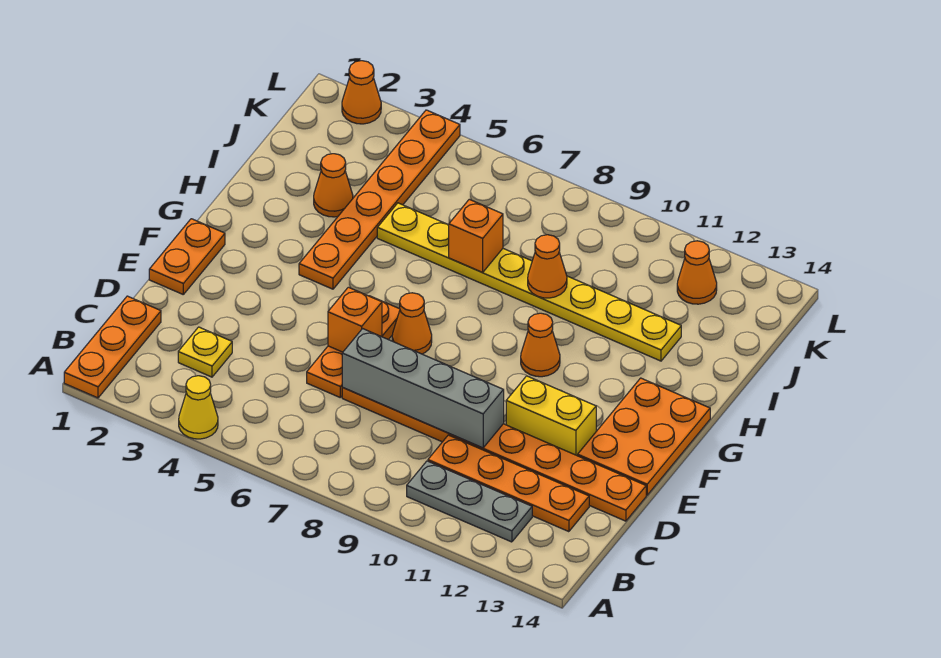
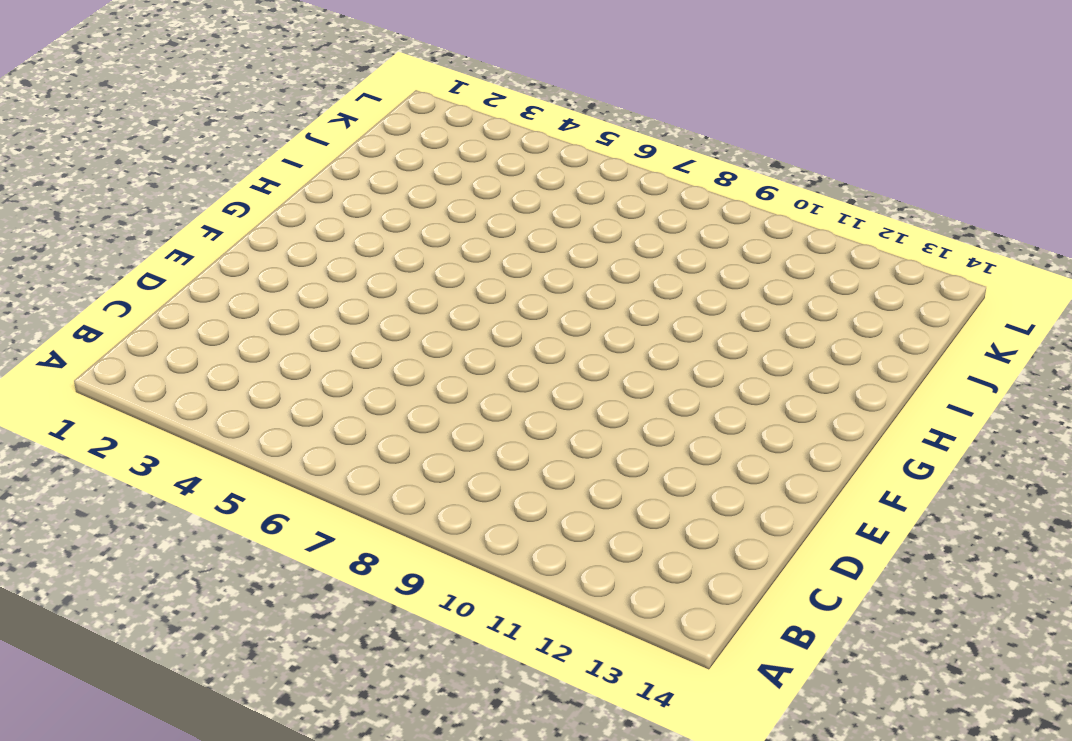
none -> orange 1x3 plate [64,296,161,398]
none -> yellow 1x1 cone [179,376,218,439]
none -> grey 1x3 plate [407,461,532,542]

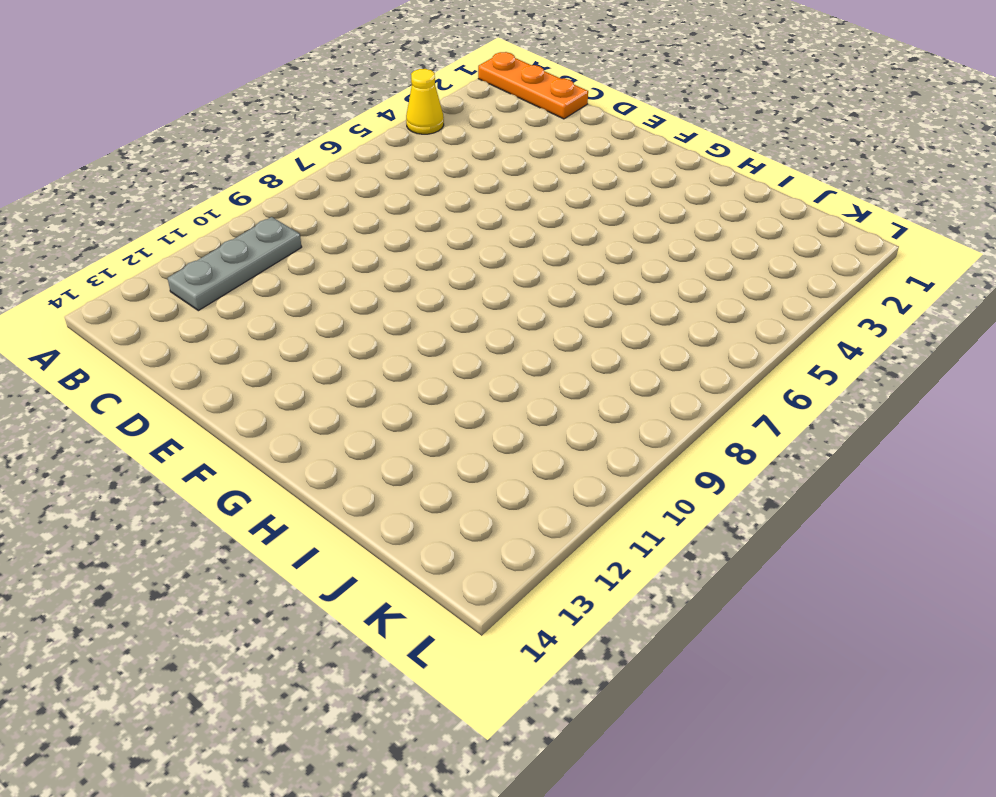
none -> yellow 1x1 plate [178,327,232,377]
none -> orange 1x4 plate [428,435,589,532]
none -> orange 1x3 plate [307,296,400,397]

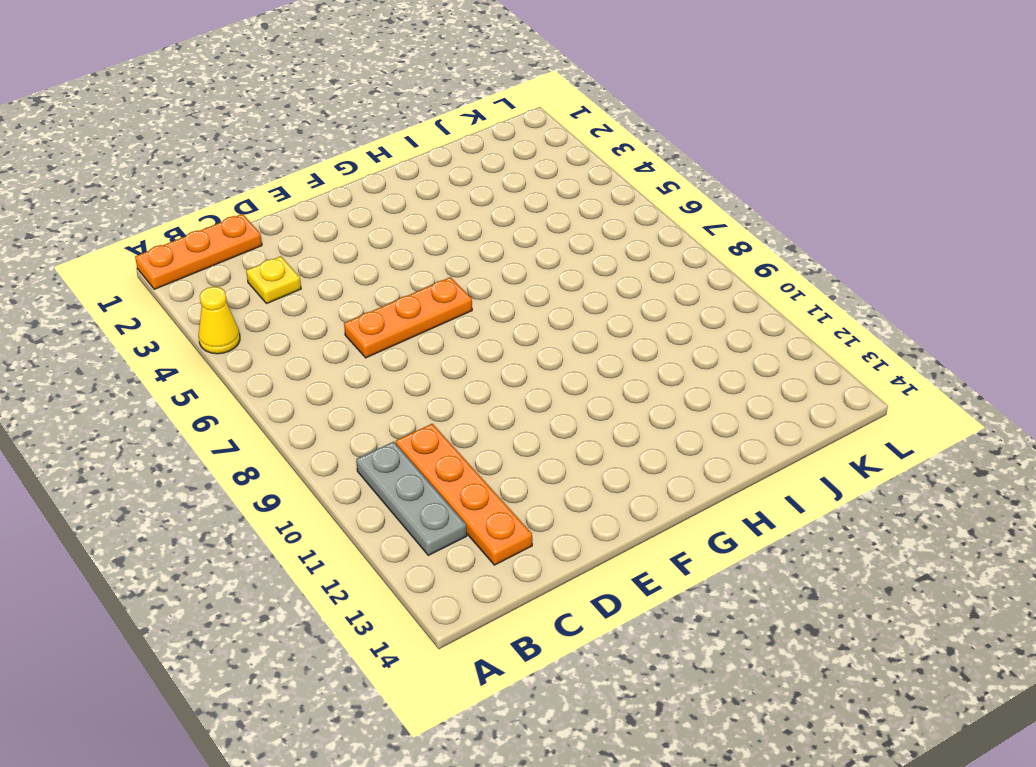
none -> orange 1x8 plate [342,388,646,521]
none -> orange 1x2 plate [149,219,225,294]
none -> yellow 1x2 brick [506,376,596,456]

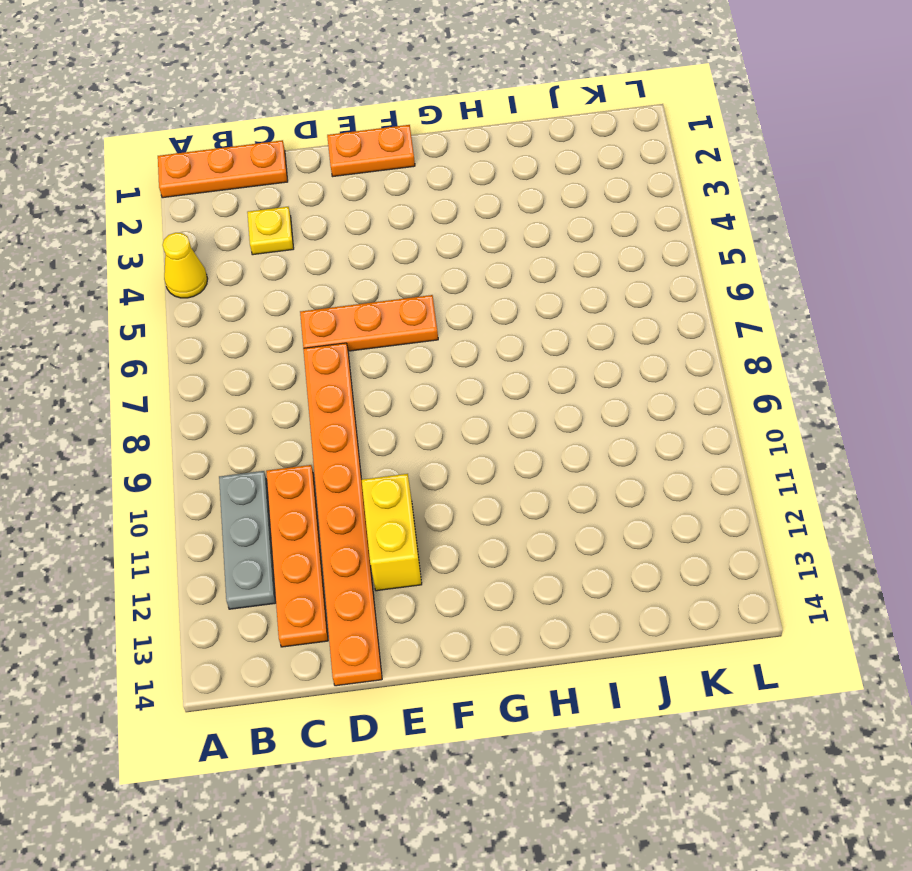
none -> orange 2x3 plate [578,378,710,495]
none -> orange 1x1 cone [392,293,432,354]
none -> orange 1x6 plate [299,110,460,289]

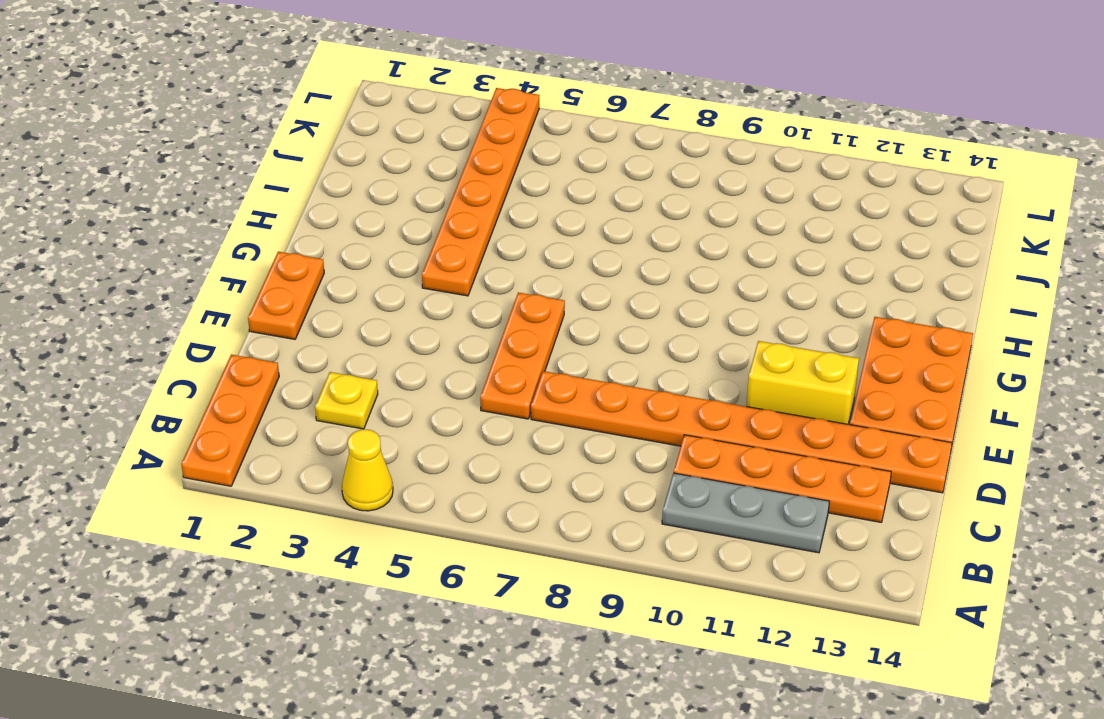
none -> orange 1x1 cone [392,293,432,354]
none -> orange 1x1 cone [521,313,560,377]
none -> orange 1x1 cone [314,154,353,217]

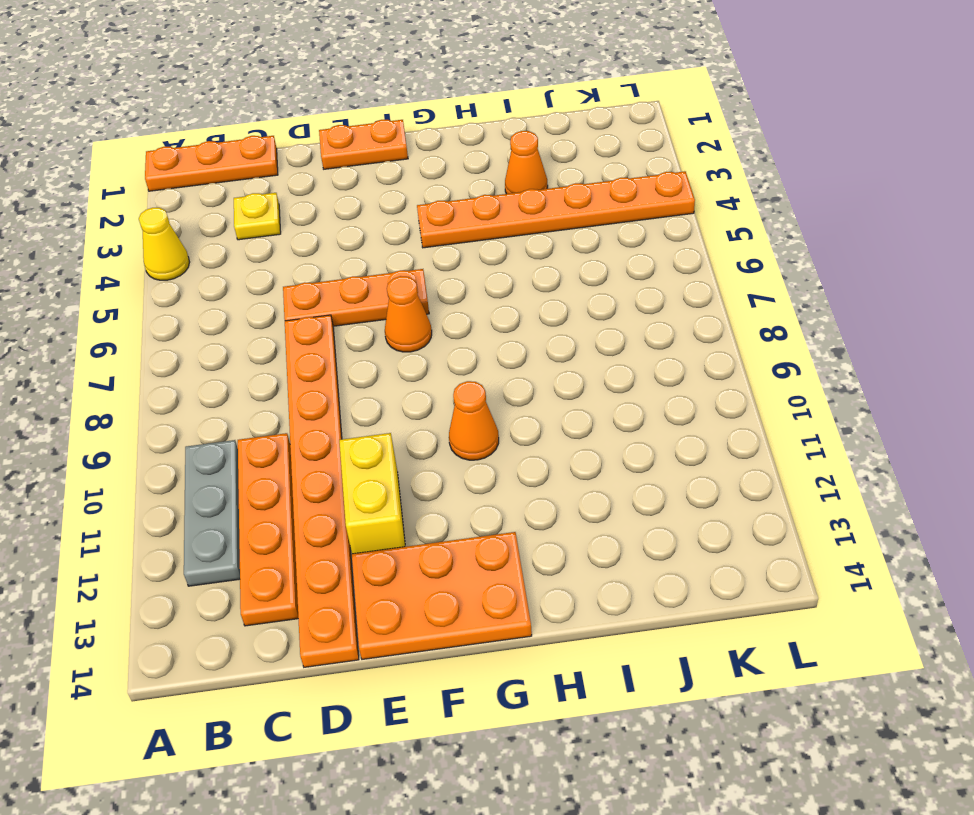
none -> yellow 1x8 plate [377,203,681,361]
none -> orange 1x1 cone [677,241,717,304]
none -> orange 1x1 cone [342,61,381,124]

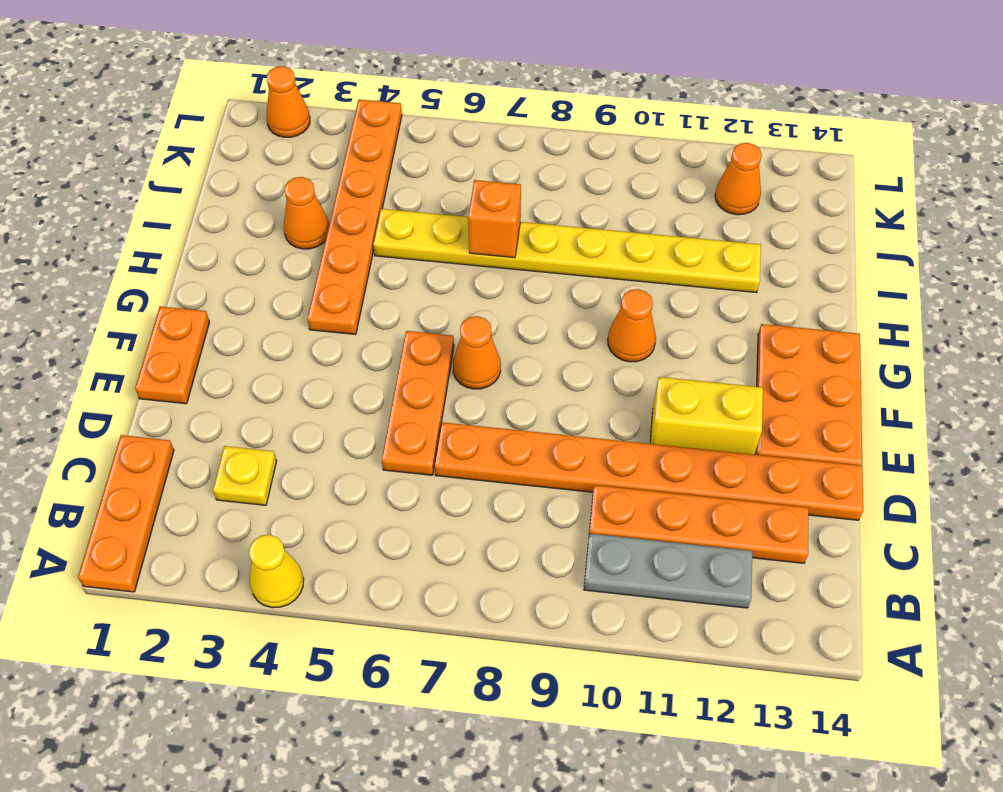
none -> grey 1x4 brick [342,329,504,448]
none -> orange 1x1 brick [328,287,382,352]
none -> orange 1x1 cone [528,235,567,298]

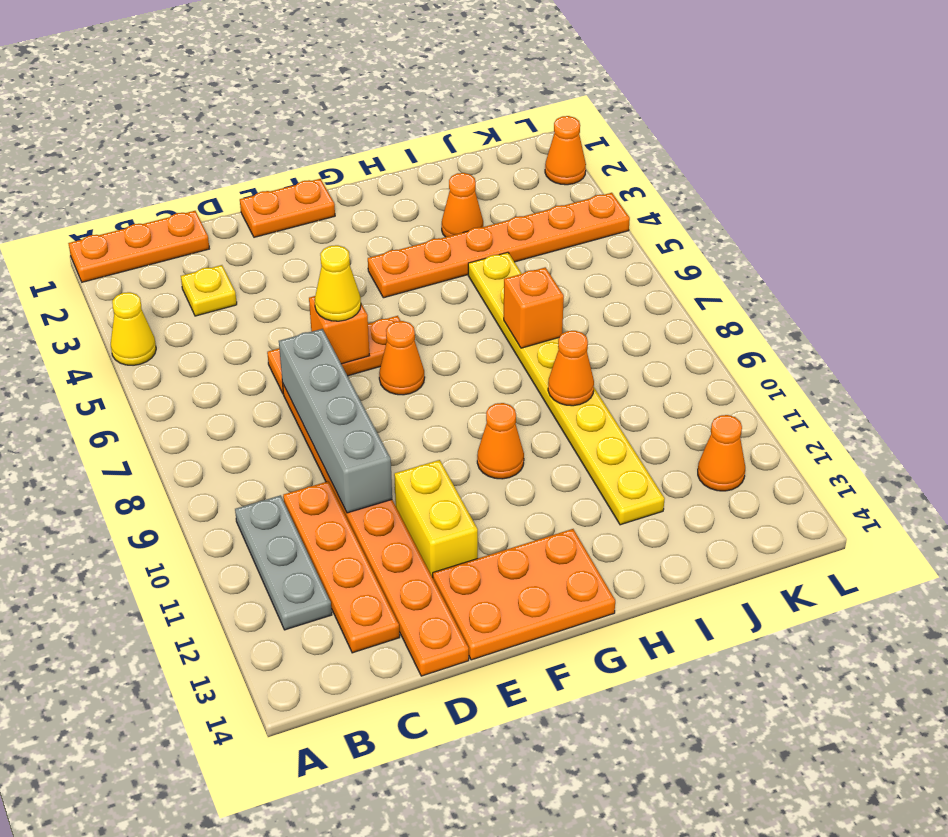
yellow 1x1 cone [315,245,361,321] -> none

